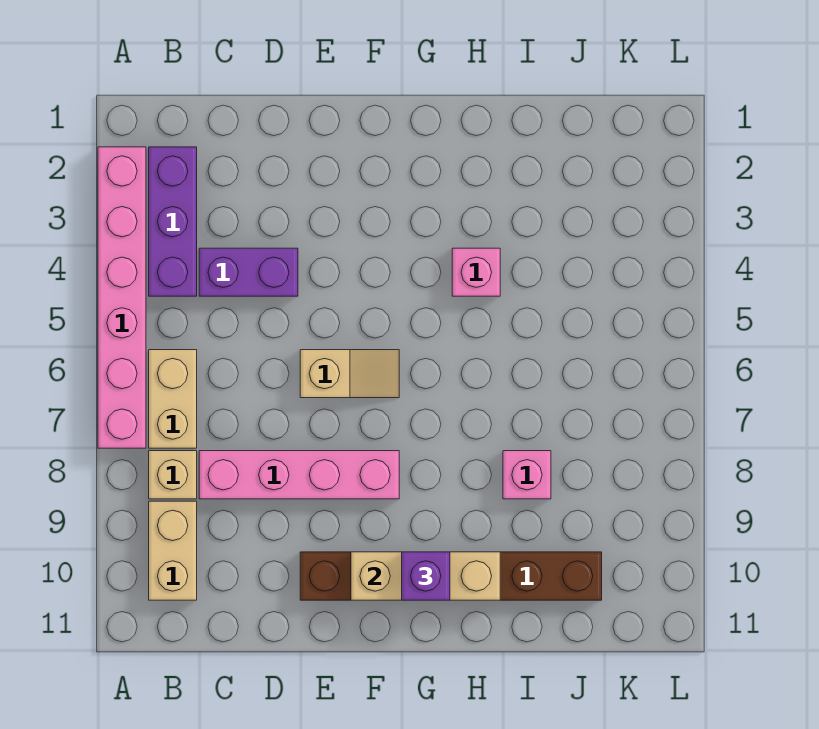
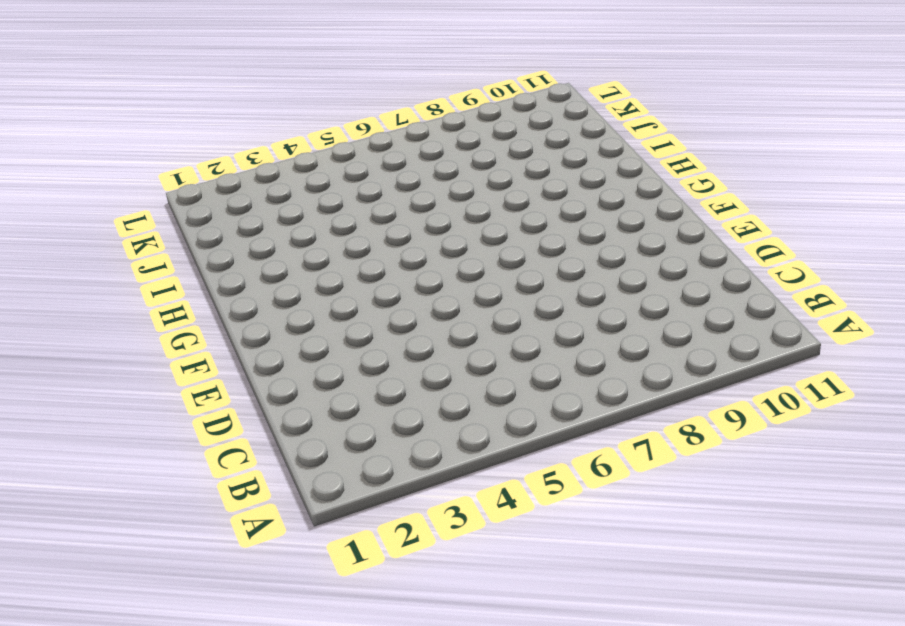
none -> pink 1x6 brick [98,147,146,448]
none -> purple 1x3 brick [149,147,197,296]
none -> tan 1x2 brick [149,350,197,448]

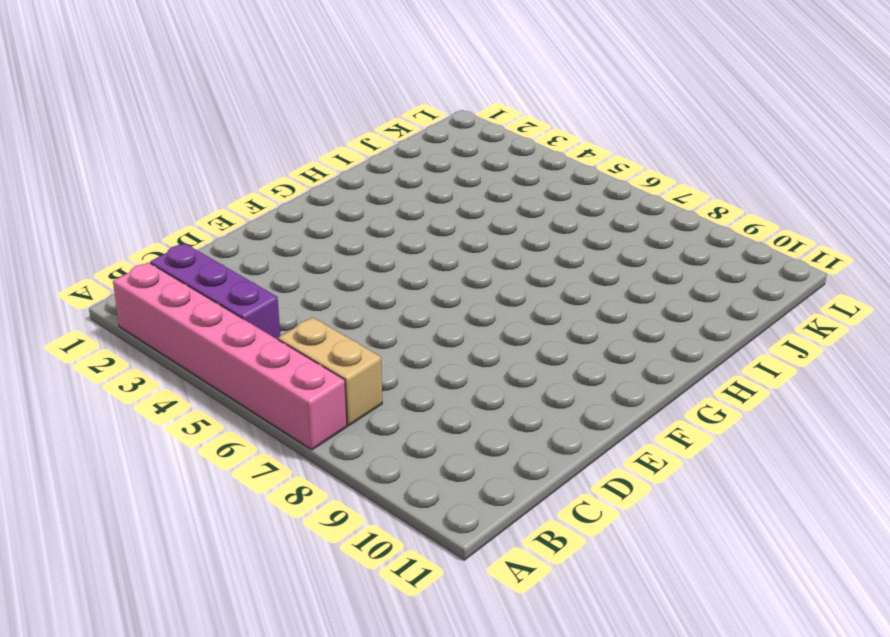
none -> tan 1x1 brick [149,451,197,499]
none -> tan 1x2 brick [149,501,197,600]
none -> purple 1x2 brick [199,248,298,296]

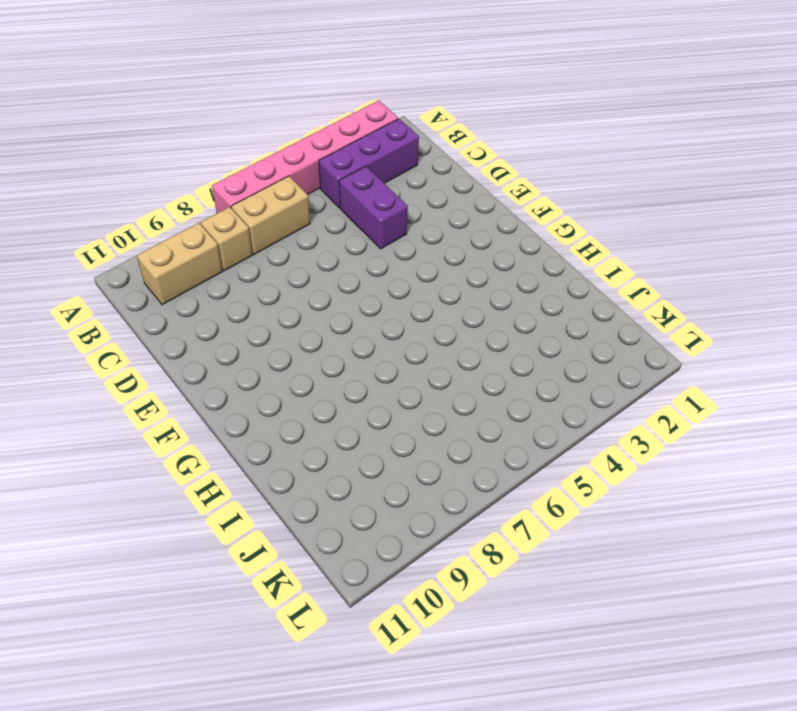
none -> pink 1x4 brick [199,451,399,499]
none -> tan 1x2 slope [300,350,399,398]
none -> brown 1x6 brick [300,552,602,600]

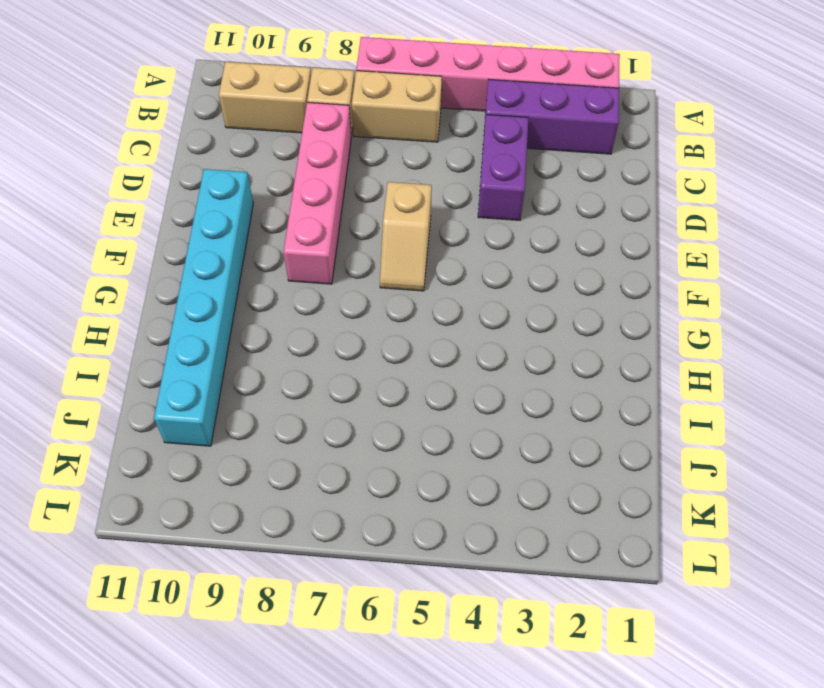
cyan 1x6 brick [154,169,253,446] -> brown 1x6 brick [300,552,602,600]
none -> pink 1x1 brick [452,248,500,296]
none -> pink 1x1 brick [503,451,551,499]
none -> tan 1x3 brick [351,552,500,600]

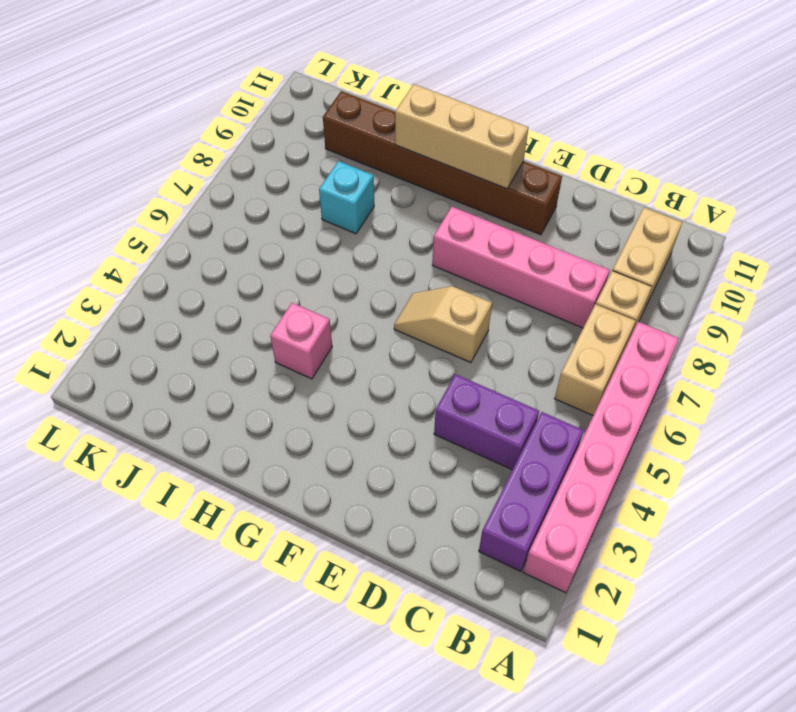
cyan 1x1 brick [319,161,374,234] -> pink 1x1 brick [503,451,551,499]
none -> purple 1x1 brick [402,552,450,600]

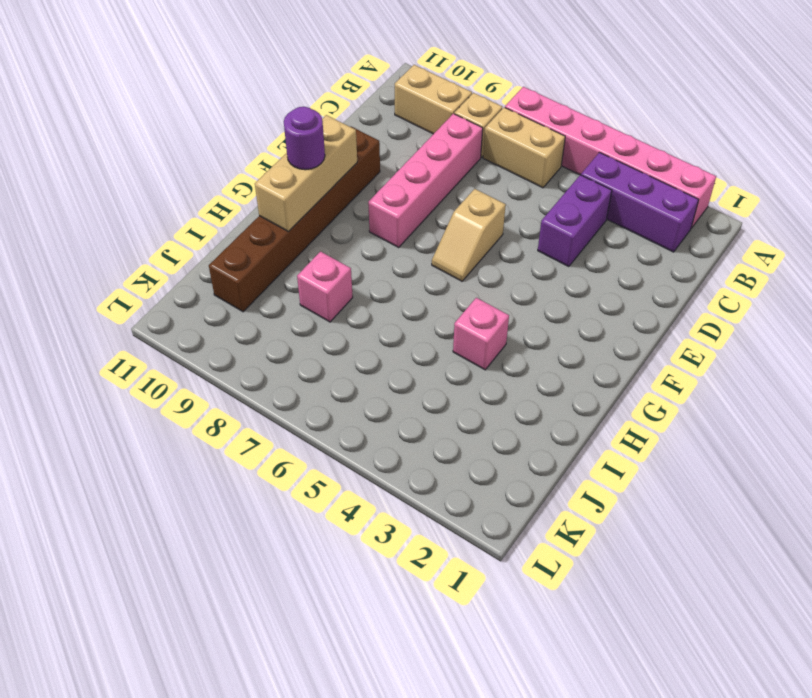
purple 1x1 round brick [284,107,325,170] -> purple 1x1 brick [402,552,450,600]

